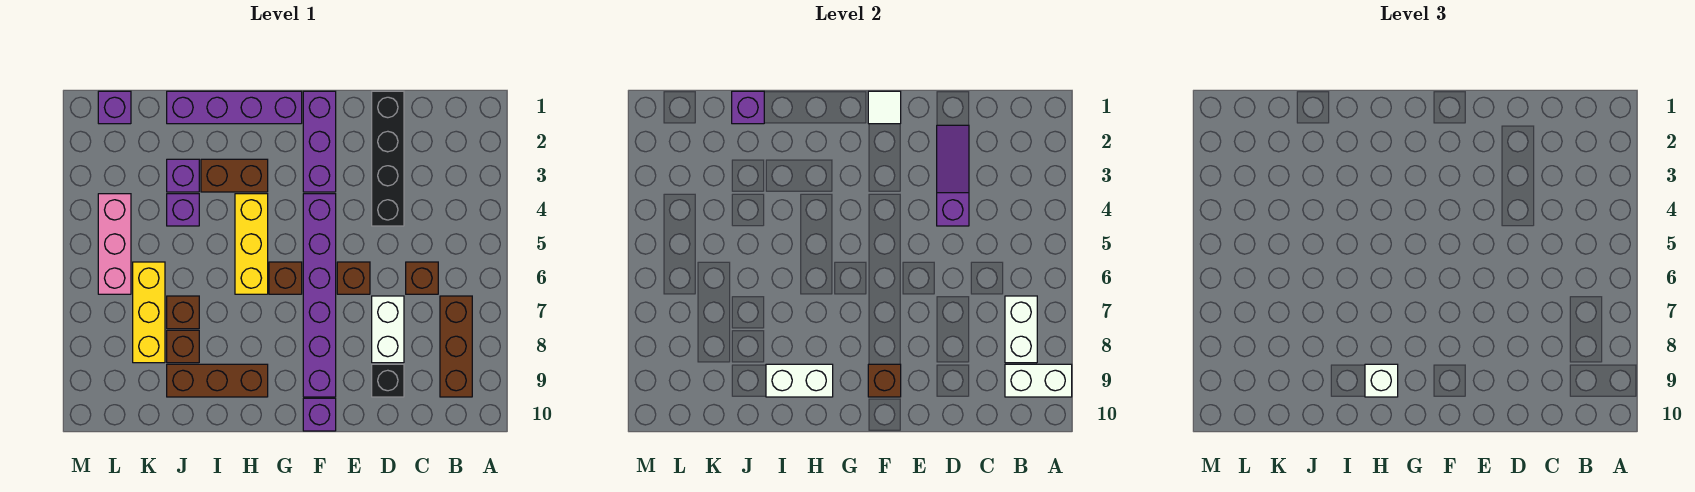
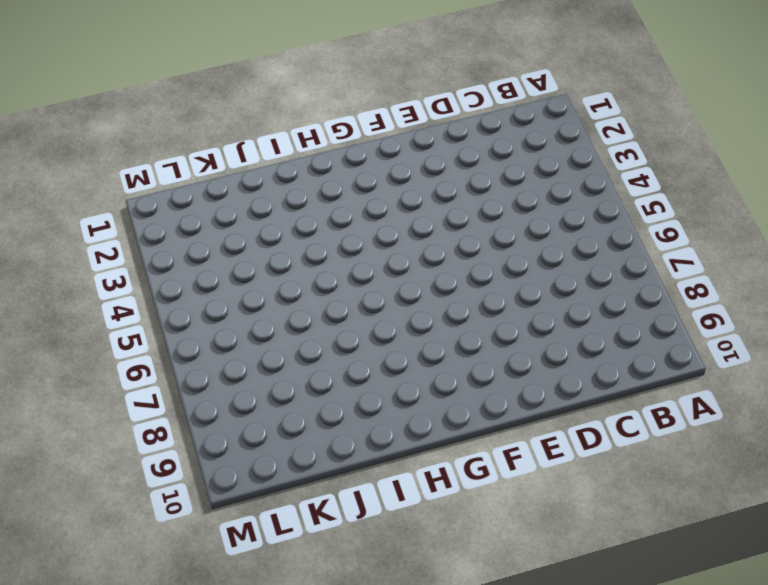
none -> brown 1x3 brick [440,296,472,397]
none -> brown 1x1 brick [406,262,438,294]
none -> black 1x4 brick [372,91,404,226]

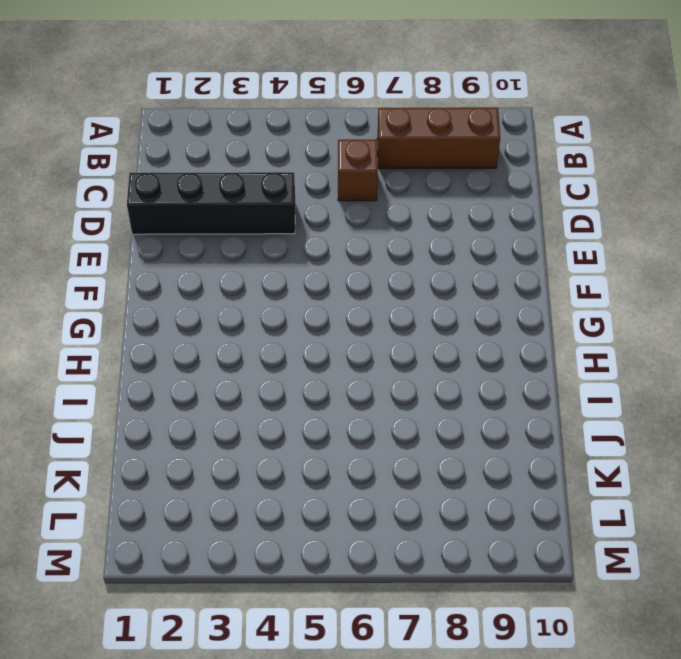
none -> white 1x2 brick [372,296,404,363]
none -> black 1x1 brick [372,364,404,397]
none -> brown 1x1 brick [337,262,370,294]

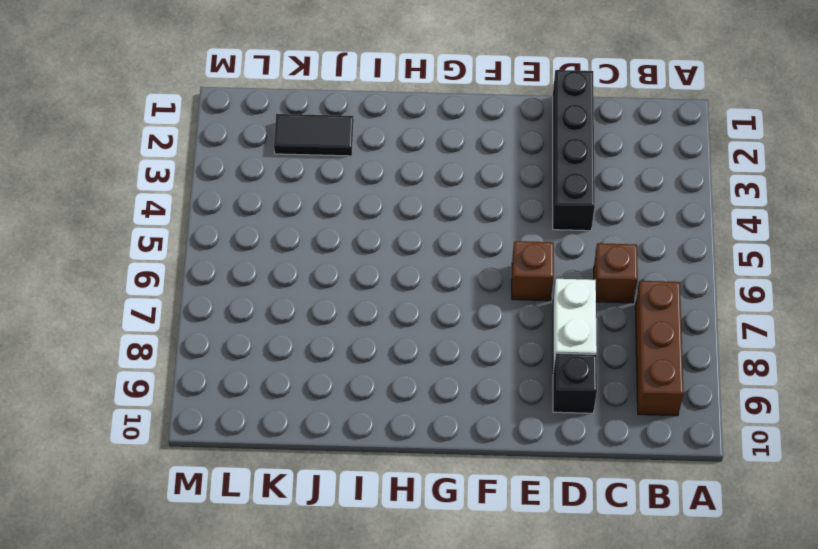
black 1x2 tile [274,114,354,156] -> none
none -> purple 1x3 brick [303,91,336,192]
none -> purple 1x6 brick [303,194,336,397]
none -> purple 1x1 brick [303,398,336,431]

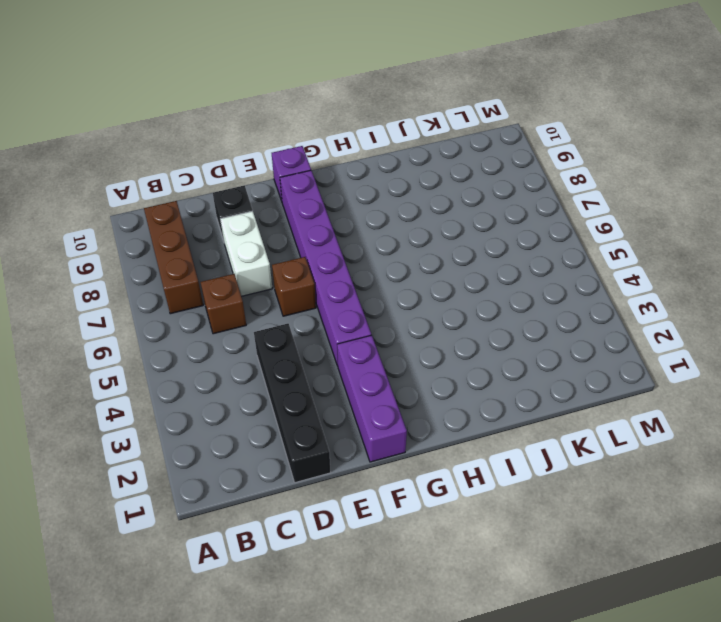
none -> purple 1x4 brick [167,91,302,124]
none -> brown 1x1 brick [269,262,302,294]
none -> brown 1x2 brick [201,159,268,192]

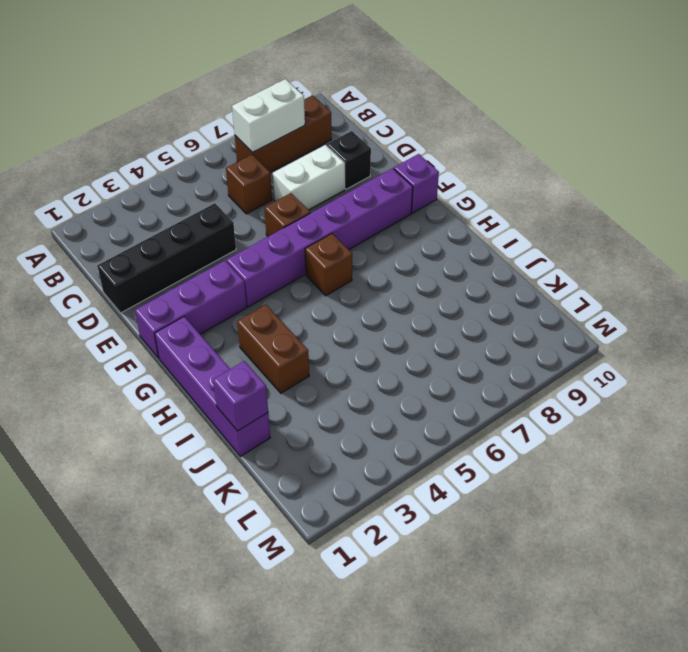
none -> yellow 1x3 brick [235,194,268,294]
none -> brown 1x3 brick [167,364,268,397]
none -> purple 1x1 brick [167,159,199,192]

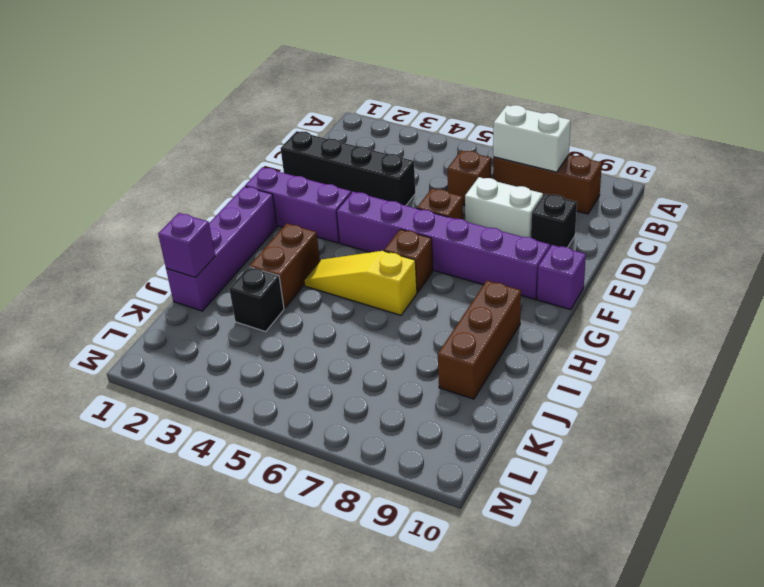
yellow 1x3 slope [304,251,417,315] -> yellow 1x3 brick [235,194,268,294]
black 1x1 brick [229,267,284,332] -> purple 1x1 brick [167,159,199,192]
none -> purple 1x1 brick [167,194,199,226]
none -> brown 1x1 brick [167,296,199,329]
none -> brown 1x1 brick [167,330,199,363]

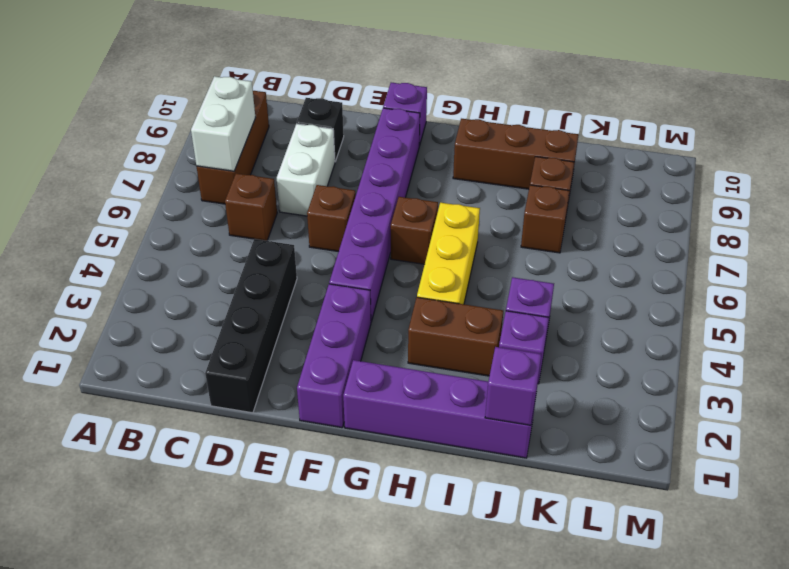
none -> yellow 1x3 brick [133,262,165,363]
none -> purple 1x1 brick [98,91,131,124]
none -> pink 1x3 brick [98,194,131,294]

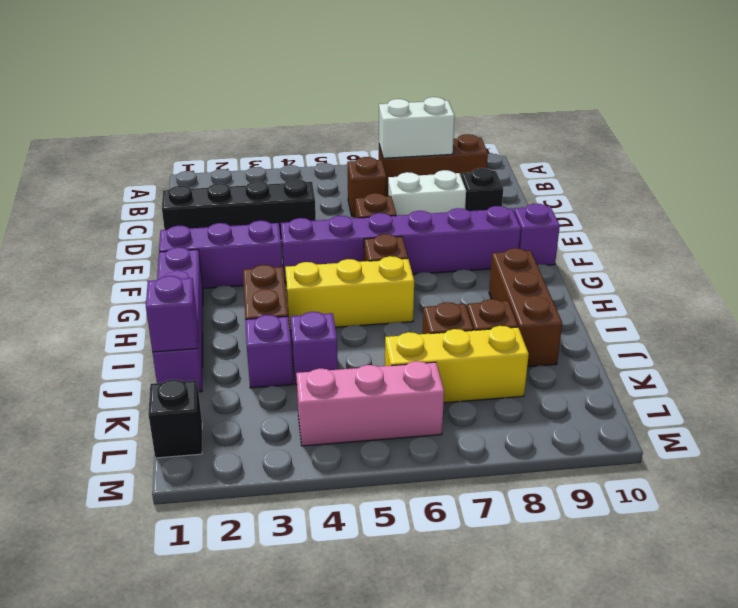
black 1x1 brick [148,379,202,458] -> purple 1x1 brick [98,91,131,124]
none -> white 1x2 brick [1005,364,1072,397]
none -> purple 1x3 slope [937,125,969,226]
none -> white 1x1 tile [868,91,901,124]

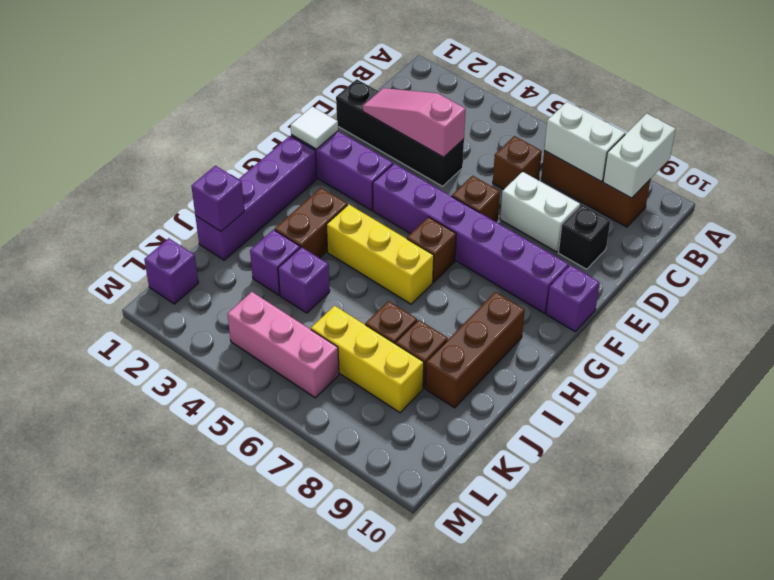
pink 1x3 slope [363,88,466,157] -> purple 1x3 slope [937,125,969,226]
none -> brown 1x1 brick [868,364,901,397]
none -> white 1x2 brick [766,364,833,397]
none -> white 1x1 brick [1365,364,1398,397]

